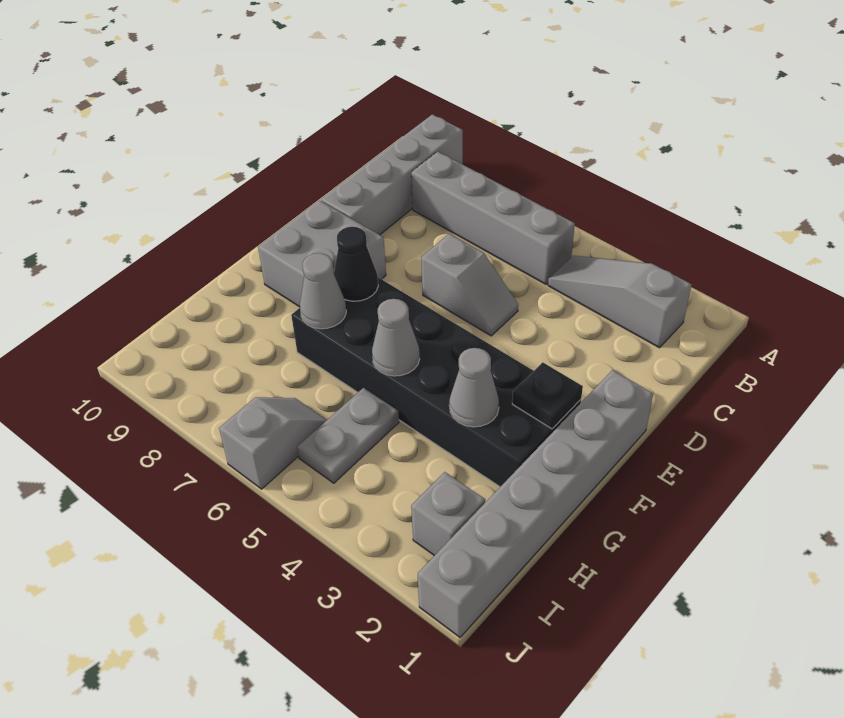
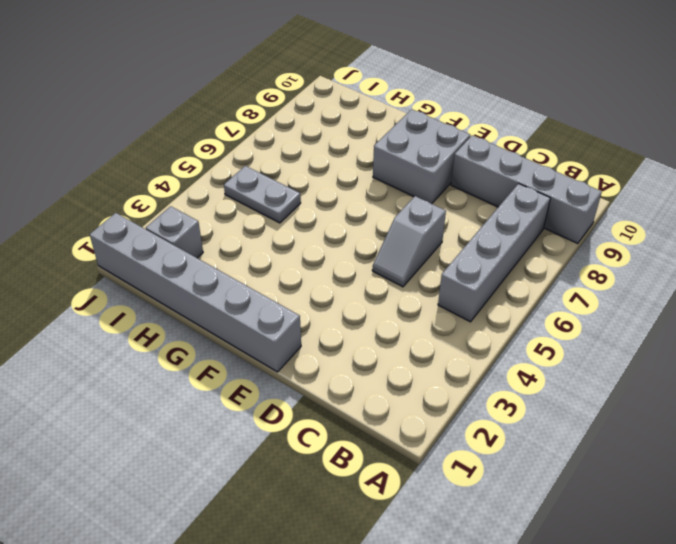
none -> grey 1x3 slope [548,256,692,348]
none -> black 2x6 brick [291,278,581,487]
none -> grey 1x2 slope [219,397,327,489]

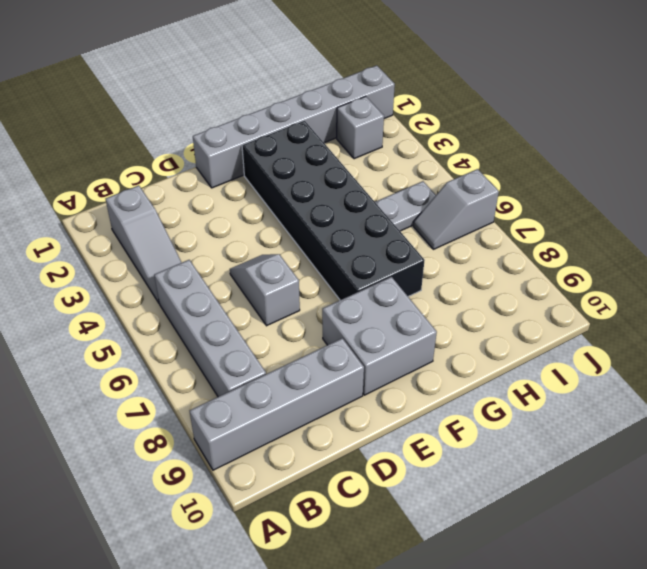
none -> black 1x1 plate [512,362,583,429]
none -> black 1x1 cone [334,227,378,301]
none -> grey 1x1 cone [449,348,499,427]

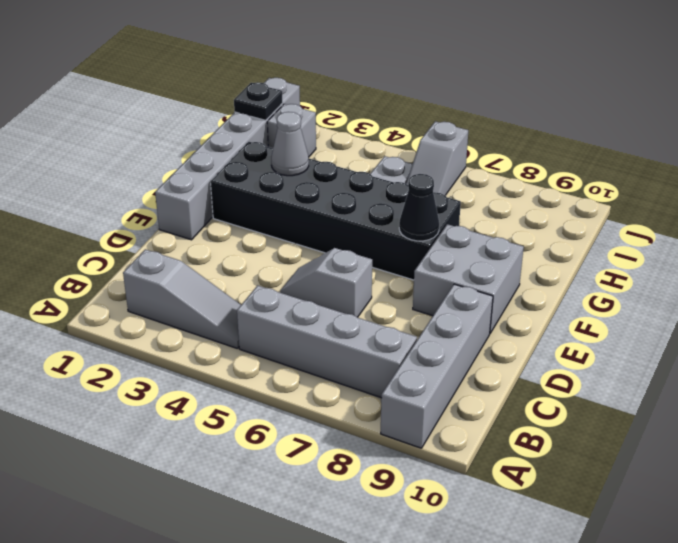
black 1x1 plate [234,82,283,120] -> black 1x1 plate moved to [512,362,583,429]
none -> grey 1x1 cone [372,299,420,376]
none -> grey 1x1 cone [300,253,346,329]

